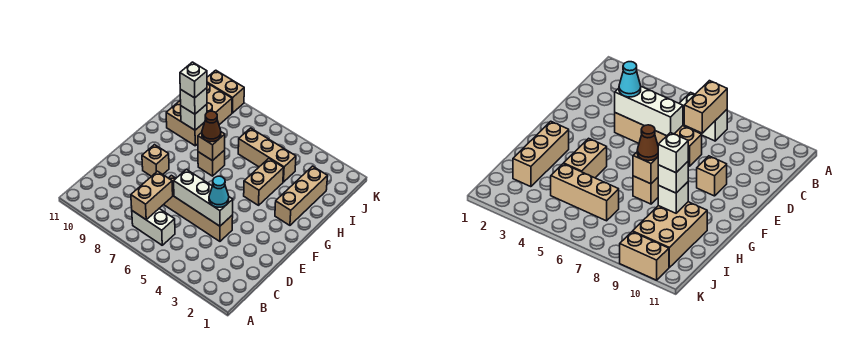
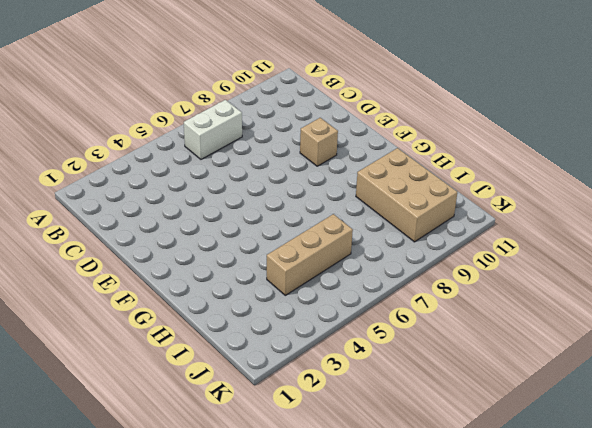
none -> tan 1x4 brick [164,175,233,241]
none -> tan 1x3 brick [275,166,328,225]
none -> tan 1x2 brick [244,159,284,205]

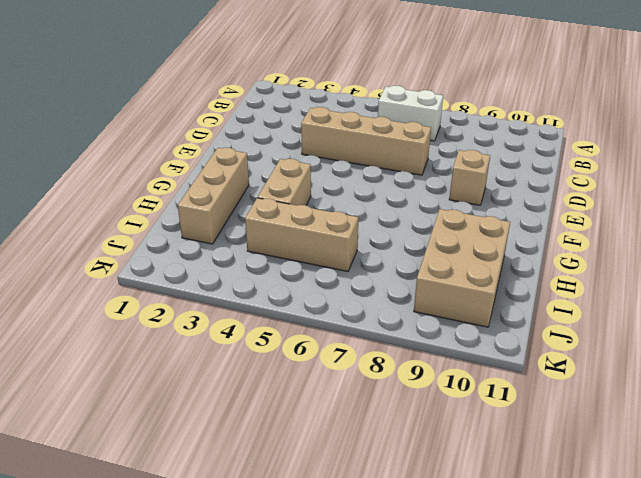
none -> tan 1x1 brick [198,150,225,176]
none -> tan 1x2 brick [207,70,244,113]
none -> tan 1x2 brick [131,171,173,219]

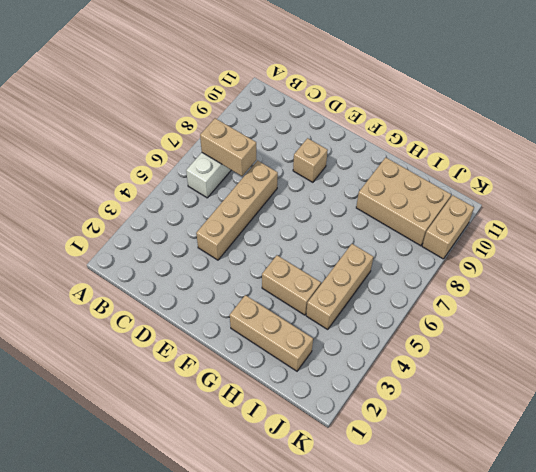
none -> tan 1x1 brick [198,150,225,176]
none -> white 1x3 brick [174,169,233,226]
none -> tan 1x1 brick [198,132,225,161]

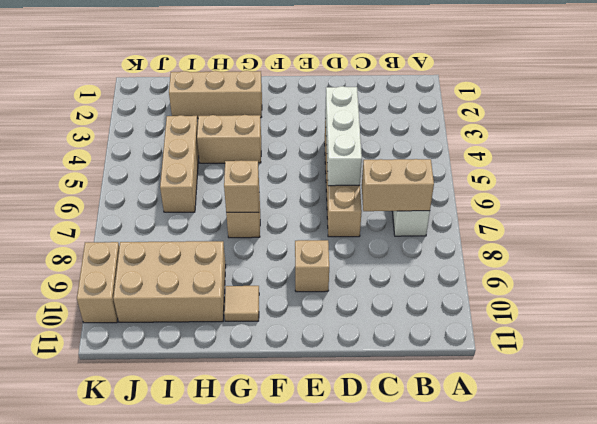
tan 1x1 tile [224,286,259,321] -> none
none -> white 1x1 brick [181,104,207,130]
none -> cyan 1x1 cone [209,176,229,207]
none -> brown 1x1 cone [202,111,221,142]

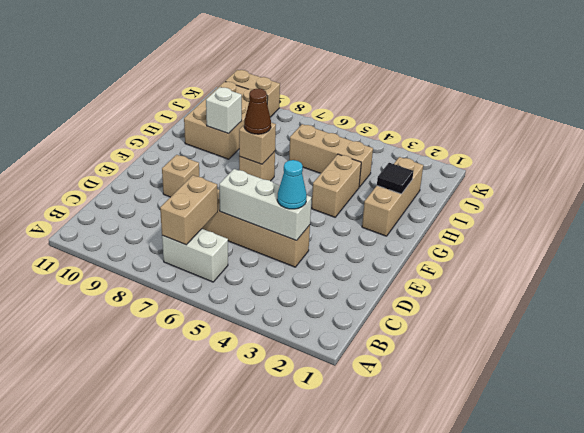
black 1x1 tile [377,163,414,194] -> none
none -> white 1x1 brick [180,88,207,114]
none -> white 1x1 brick [180,62,207,98]

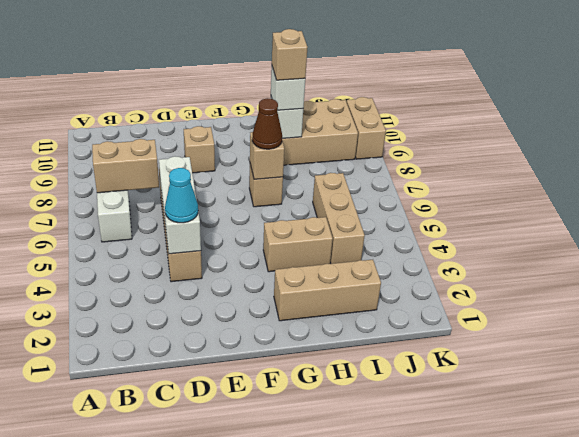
tan 1x1 brick [272,29,308,80] -> white 1x1 brick [180,62,207,98]

